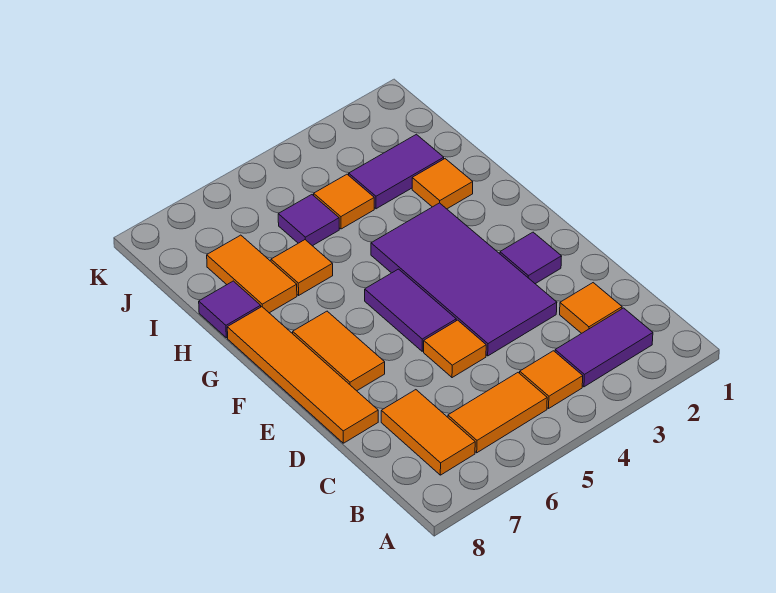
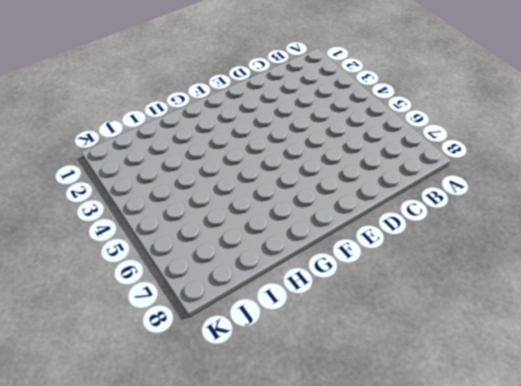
none -> purple 1x2 tile [555,308,653,387]
none -> orange 1x1 tile [520,351,583,408]
none -> orange 1x2 tile [448,373,547,453]

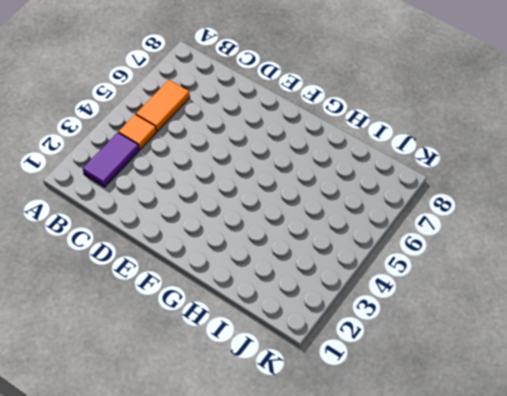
none -> orange 1x2 tile [381,390,475,475]
none -> orange 1x1 tile [560,283,622,333]
none -> purple 2x4 tile [371,203,557,356]

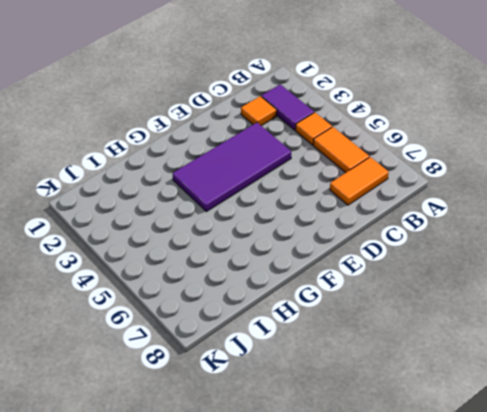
none -> orange 1x1 tile [424,320,486,378]
none -> orange 1x4 tile [227,307,378,443]
none -> purple 1x1 tile [500,232,562,284]

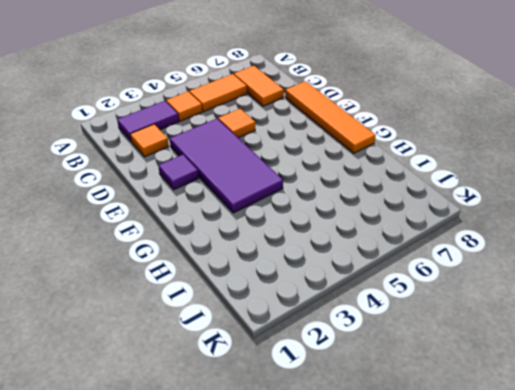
none -> purple 1x2 tile [365,269,456,351]
none -> orange 1x2 tile [293,311,385,391]
none -> orange 1x1 tile [412,159,473,209]

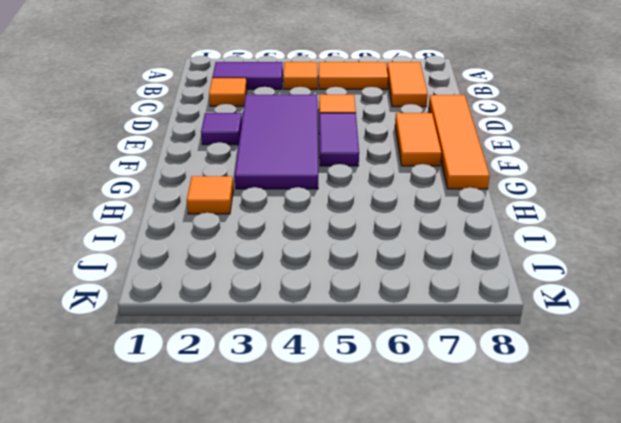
none -> orange 1x1 tile [271,240,333,295]
none -> orange 1x2 tile [207,235,297,313]
none -> purple 1x1 tile [199,281,261,338]

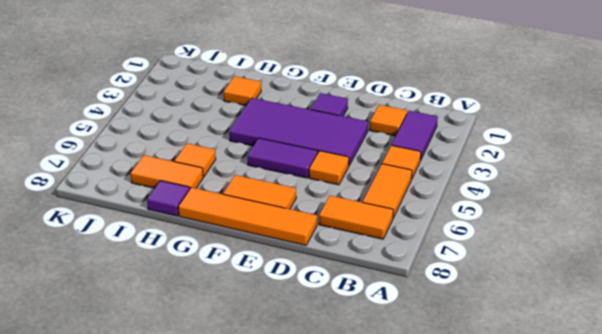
none -> purple 1x2 tile [349,134,444,209]
none -> orange 1x1 tile [314,174,374,229]
none -> purple 1x1 tile [278,195,339,246]

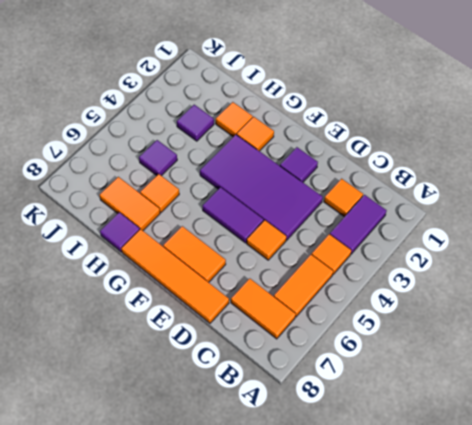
orange 1x1 tile [237,117,274,151] -> orange 1x1 tile moved to [314,174,374,229]
purple 1x1 tile [177,105,214,141] -> purple 1x2 tile [349,134,444,209]

